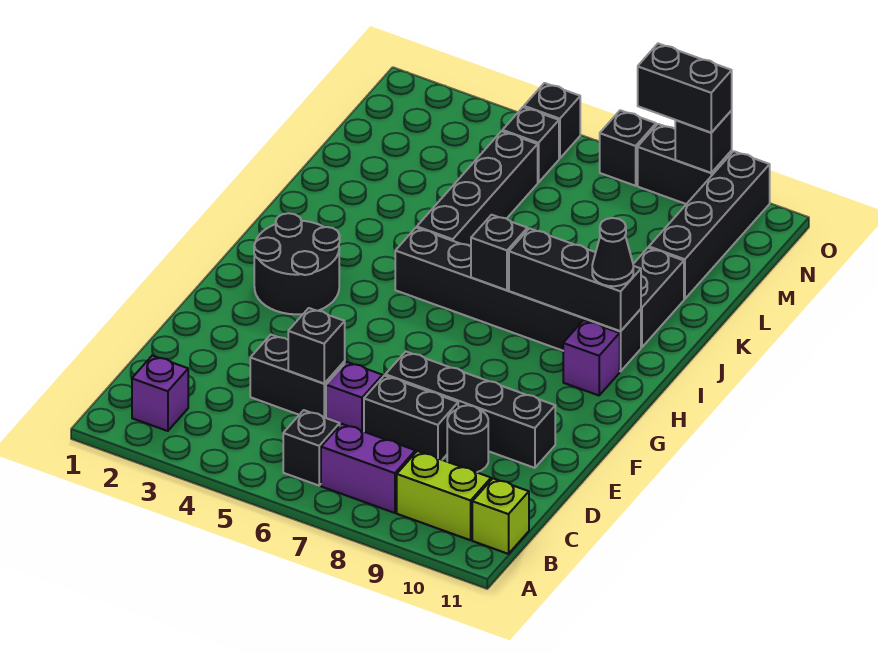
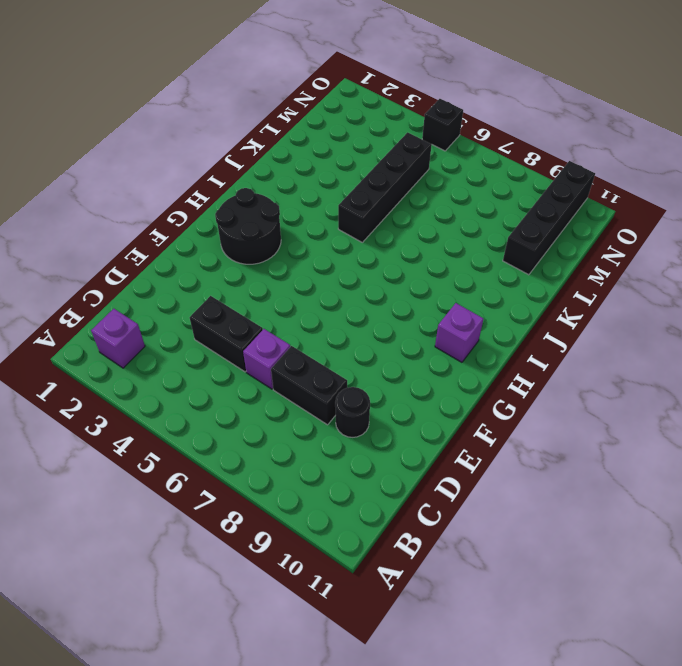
none -> black 1x1 brick [283,410,340,486]
none -> purple 1x2 brick [321,424,415,513]
none -> lime 1x2 brick [397,451,491,540]

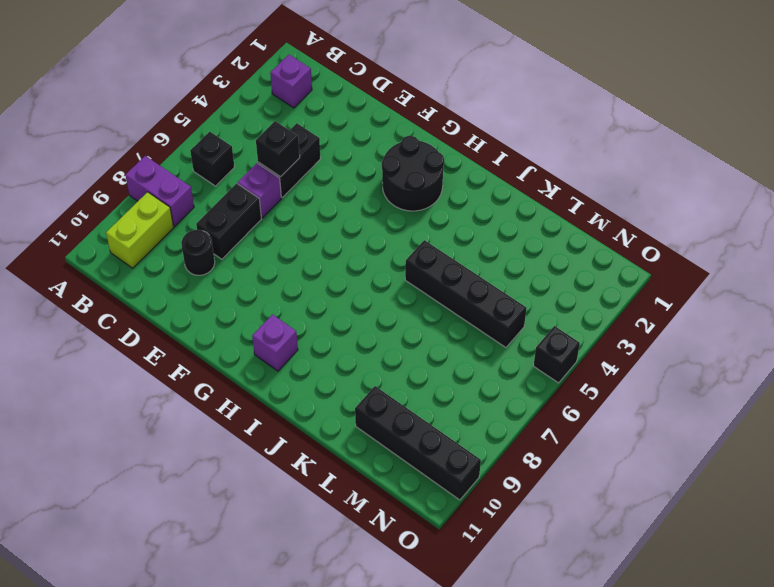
purple 1x2 brick [125,156,194,226] -> purple 1x2 brick turned to [321,424,415,513]
none -> lime 1x1 brick [472,478,529,554]
none -> black 1x4 brick [385,352,555,468]
none -> black 1x6 brick [395,228,641,371]

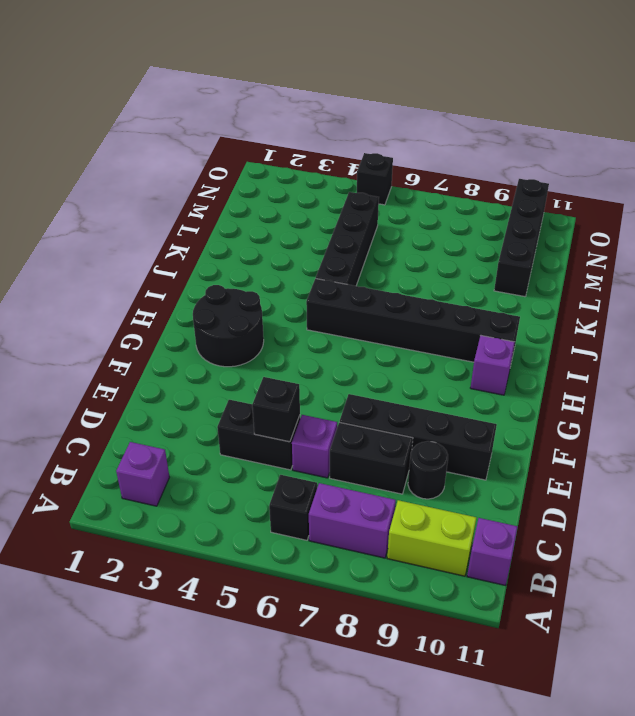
purple 1x1 brick [467,518,518,586] -> lime 1x1 brick [472,478,529,554]
none -> black 1x2 brick [633,248,684,347]
none -> black 1x1 brick [503,107,559,183]
none -> black 1x1 brick [600,110,656,186]

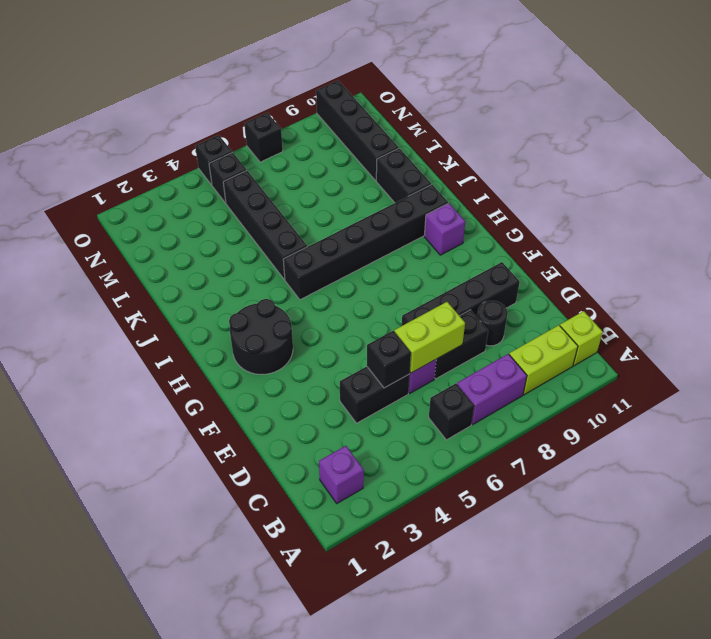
lime 1x2 brick [395,302,465,373] -> none
none -> black 1x2 brick [638,124,732,204]
none -> black 1x1 brick [471,215,528,290]
none -> black 1x3 brick [509,228,641,331]

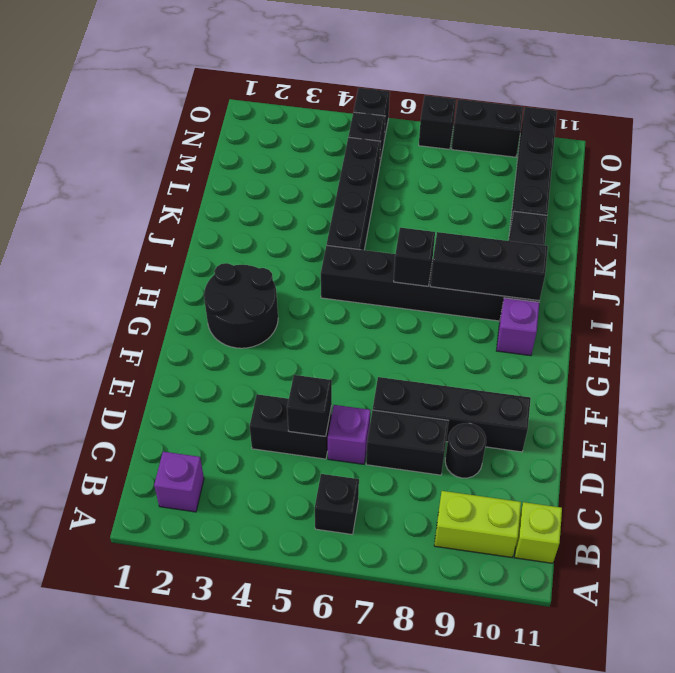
none -> purple 1x2 brick [321,424,415,513]
none -> black 1x1 brick [675,110,732,173]
none -> black 1x1 cone [592,218,633,286]

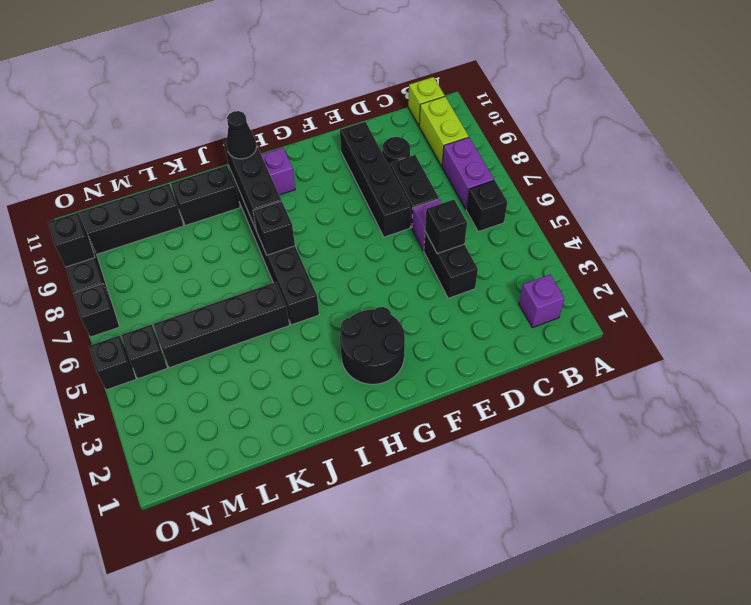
none -> black 1x2 brick [638,44,732,133]

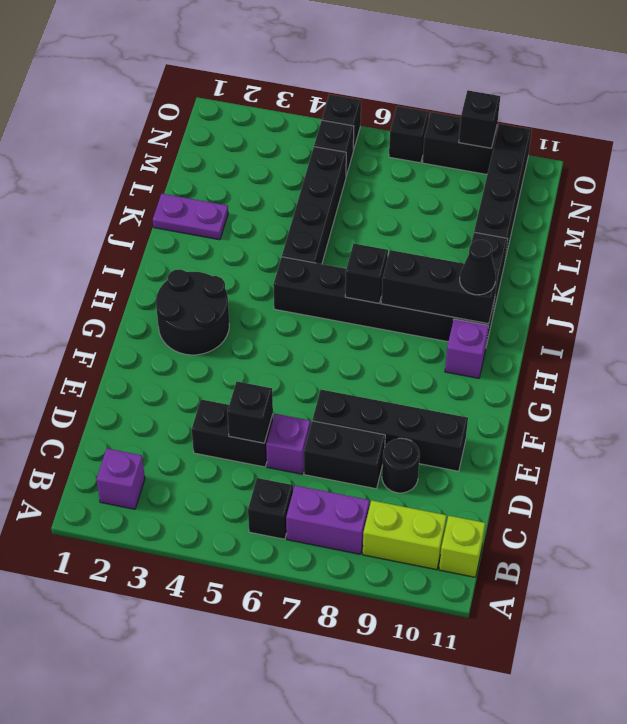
purple 1x2 plate [153,194,228,240] -> none
none -> black 1x2 brick [638,44,732,133]

